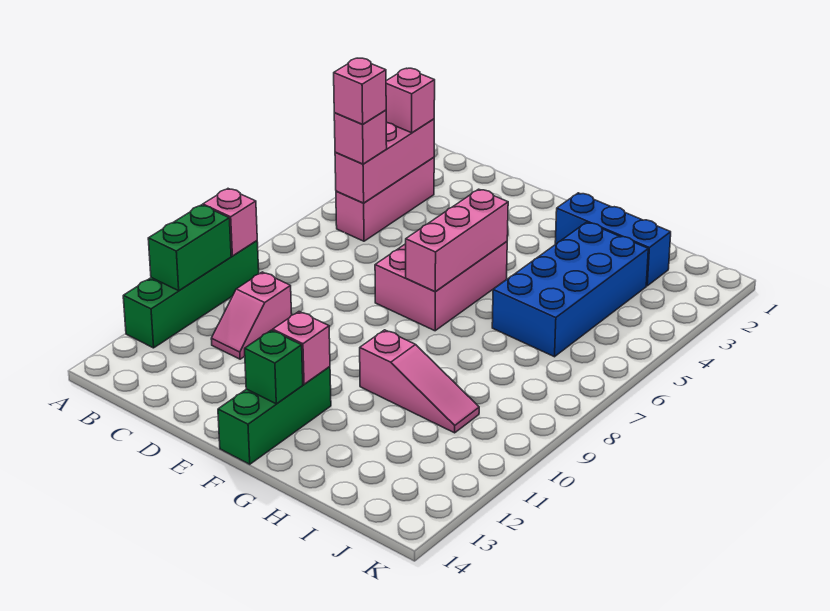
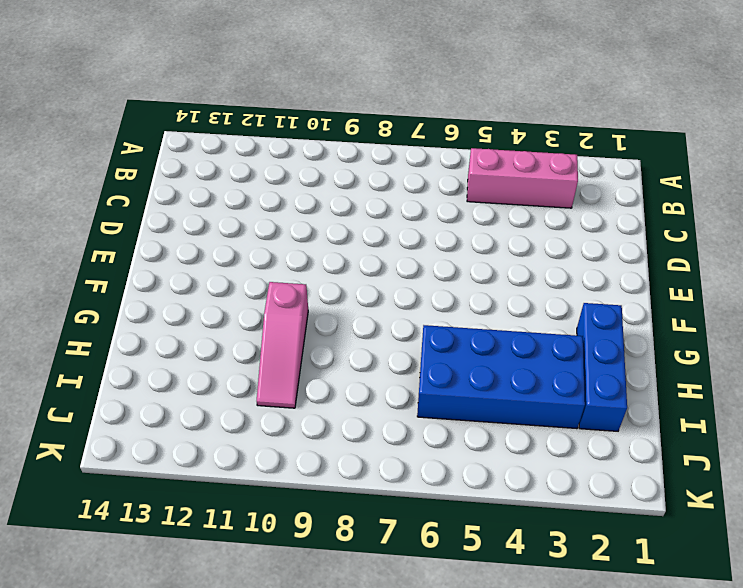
none -> green 1x4 brick [123,241,259,348]
none -> pink 1x2 slope [211,272,292,359]
none -> pink 2x3 brick [375,241,507,331]

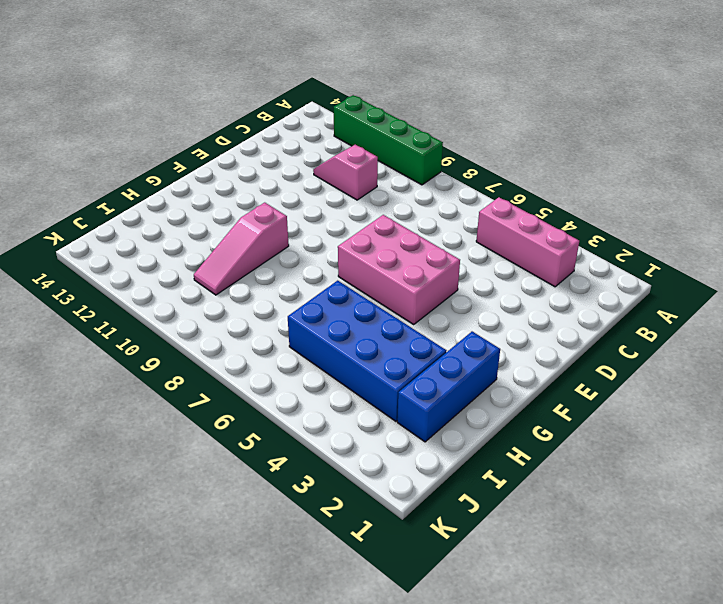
none -> green 1x3 brick [218,367,331,464]
none -> pink 1x1 brick [203,189,257,256]
none -> green 1x2 brick [148,205,231,291]

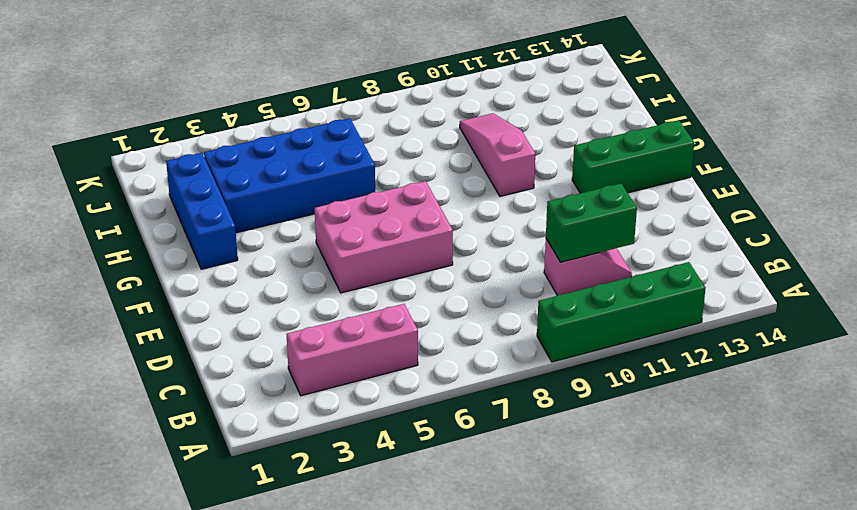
green 1x2 brick [546,183,637,262] -> green 1x2 brick moved to [148,205,231,291]
none -> pink 1x1 brick [203,189,257,256]
none -> pink 1x3 brick [335,119,434,203]
none -> pink 1x3 brick [406,189,508,292]

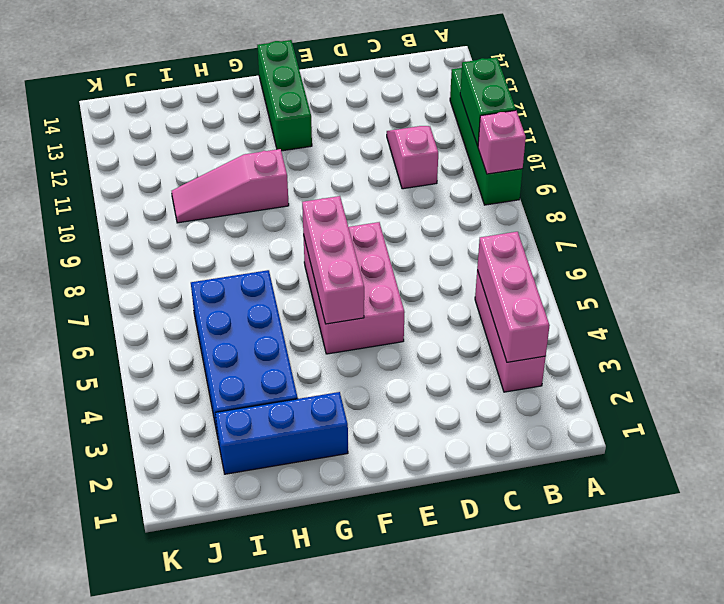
none -> pink 1x1 brick [273,312,330,384]
none -> green 1x1 brick [245,330,303,404]
none -> pink 1x1 brick [386,68,435,133]

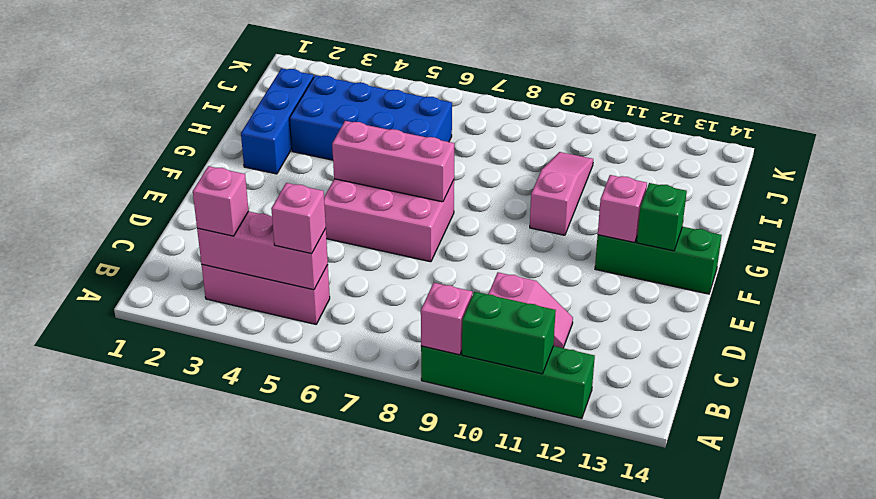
none -> pink 1x1 brick [334,58,386,124]

